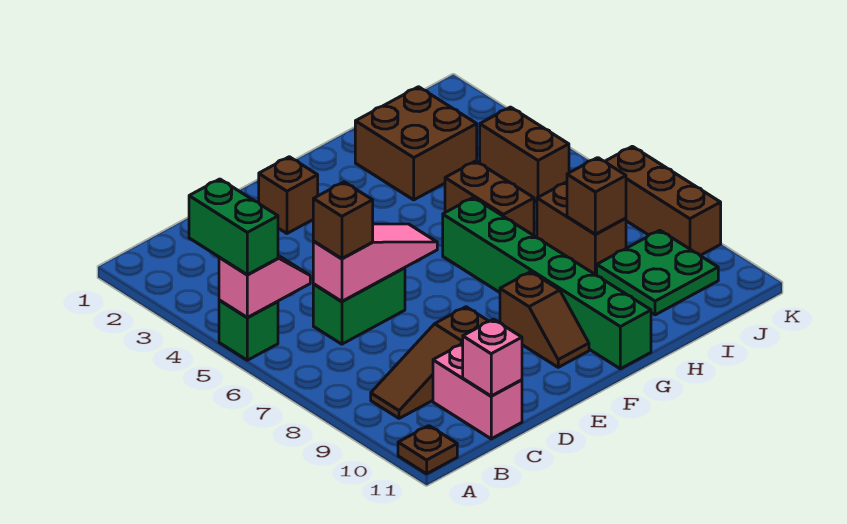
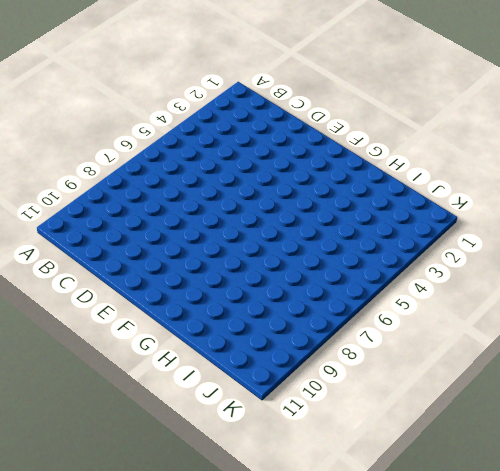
none -> green 1x1 brick [219,300,278,360]
none -> brown 1x1 plate [398,426,457,474]
none -> brown 1x3 slope [371,307,489,418]

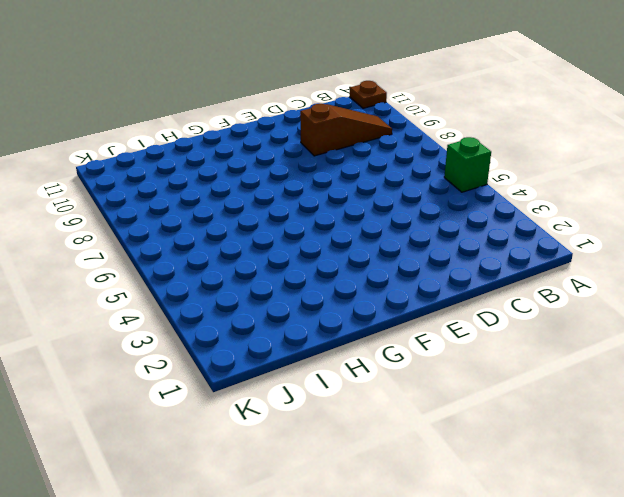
none -> green 1x2 brick [313,268,405,344]
none -> pink 1x2 brick [433,344,522,439]
none -> brown 1x1 brick [259,157,318,233]

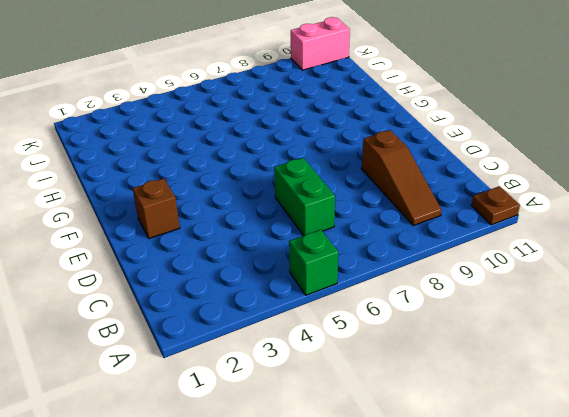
pink 1x2 brick [291,17,350,70] -> pink 1x2 brick moved to [433,344,522,439]
none -> brown 1x2 slope [500,272,589,367]
none -> green 1x6 brick [443,197,651,369]
none -> brown 2x2 brick [355,87,477,200]

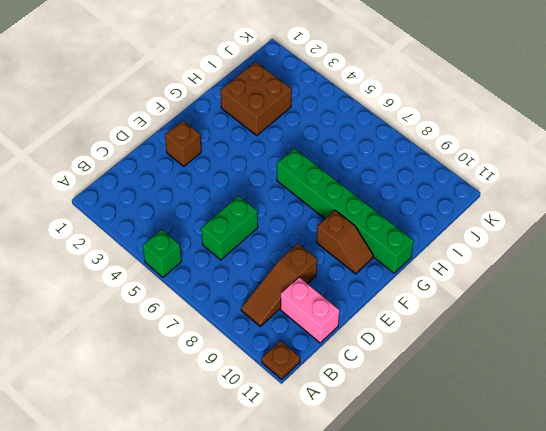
none -> brown 1x2 brick [445,161,534,235]
none -> brown 1x2 brick [537,182,626,275]
none -> green 2x2 plate [597,230,718,315]

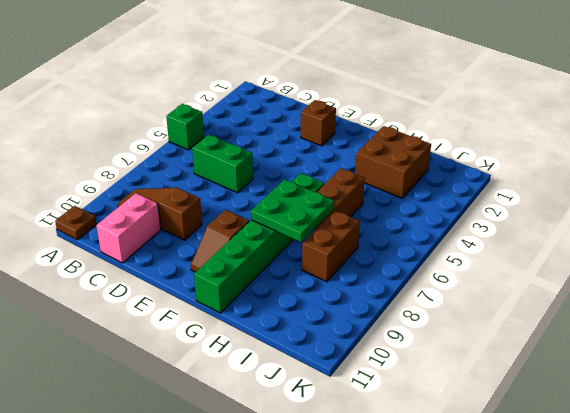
green 2x2 plate [251,179,334,242] -> green 2x2 plate moved to [597,230,718,315]
none -> brown 1x2 brick [480,107,569,202]
none -> brown 1x3 brick [605,146,721,255]
none -> pink 1x2 slope [219,256,310,317]

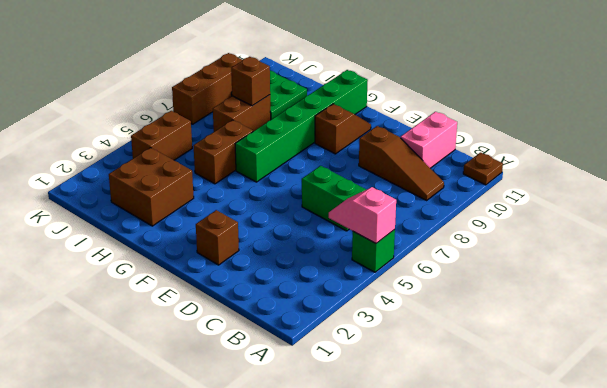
none -> pink 1x3 slope [313,224,437,302]
none -> pink 1x1 brick [463,319,522,396]
none -> green 1x2 brick [189,179,278,275]

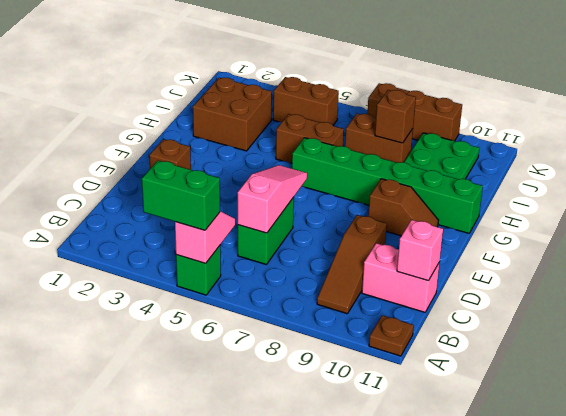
none -> brown 1x1 brick [313,182,373,259]

